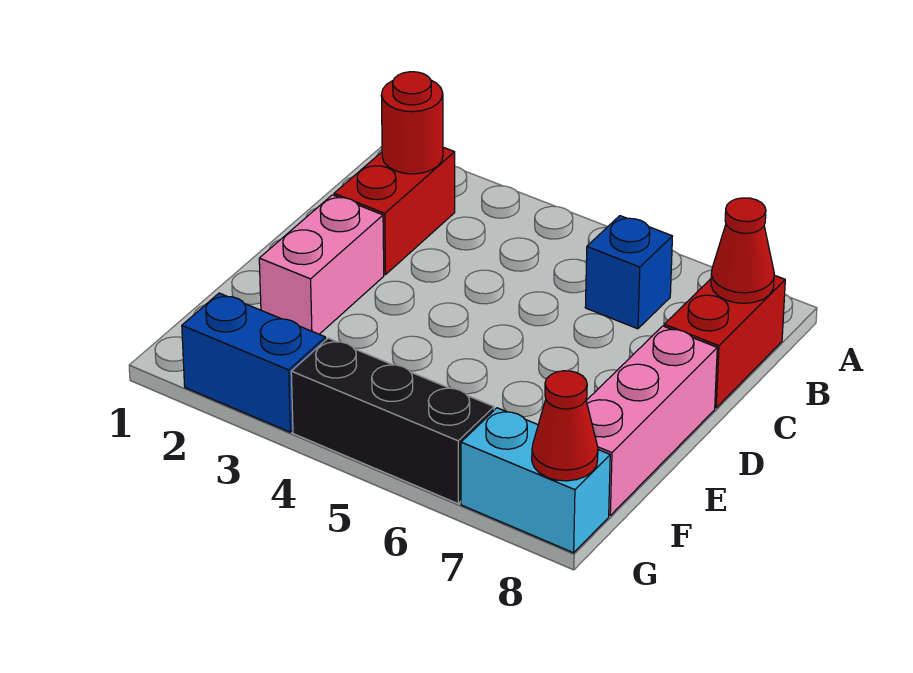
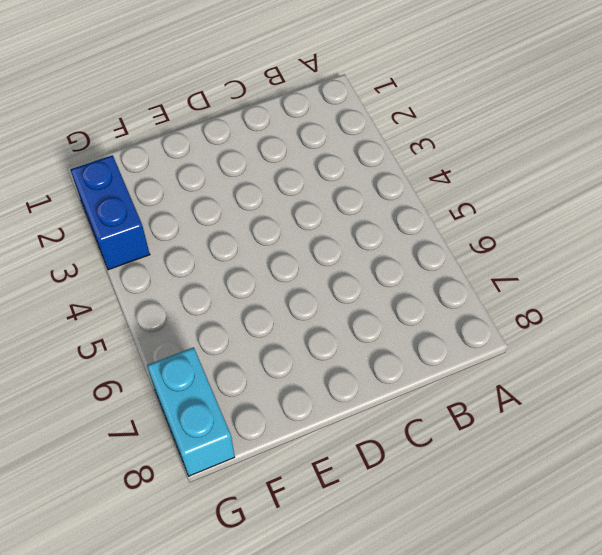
none -> red 1x2 brick [334,147,455,275]
none -> blue 1x1 brick [585,216,673,329]

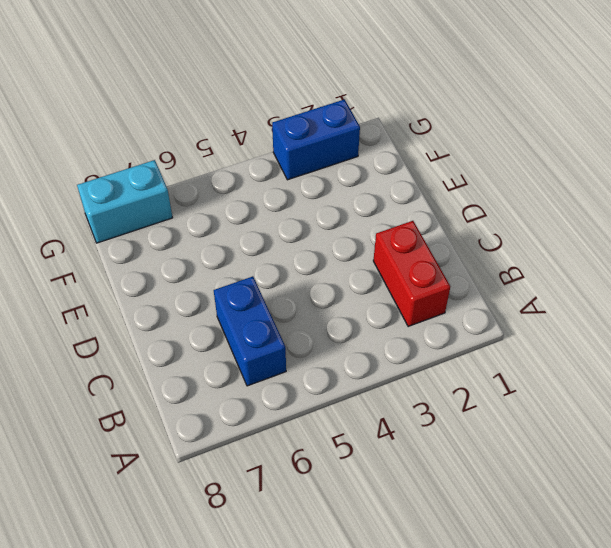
blue 1x2 brick [214,276,286,386] -> blue 1x1 brick [585,216,673,329]
none -> red 1x2 brick [664,275,785,408]
none -> pink 1x2 brick [259,195,384,334]

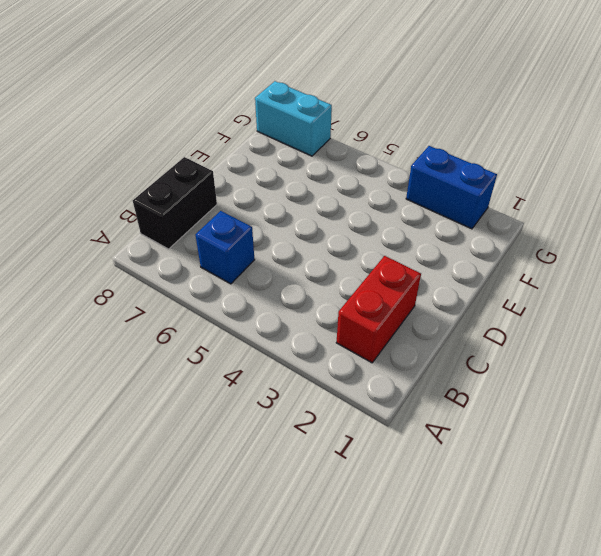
black 1x2 brick [133,157,217,249] -> red 1x2 brick [664,275,785,408]
none -> pink 1x2 brick [259,195,384,334]
none -> pink 1x3 brick [586,326,717,515]

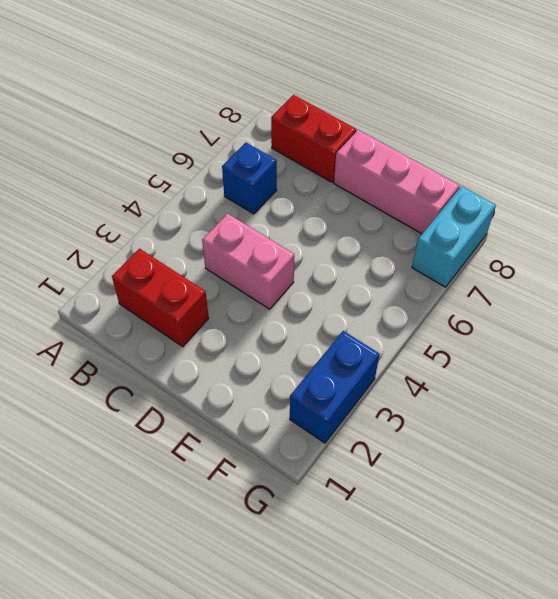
pink 1x2 brick [202,214,294,309] -> pink 1x2 brick moved to [259,195,384,334]
none -> black 1x3 brick [291,338,494,504]
none -> red 1x1 round brick [381,72,443,174]

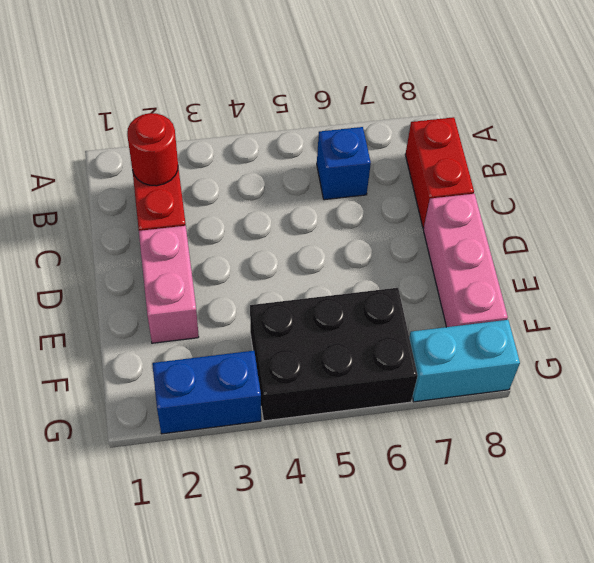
black 2x3 brick [250,288,418,421] -> black 1x3 brick [291,338,494,504]
none -> red 1x1 cone [711,198,774,303]
none -> red 1x1 cone [532,371,598,481]

